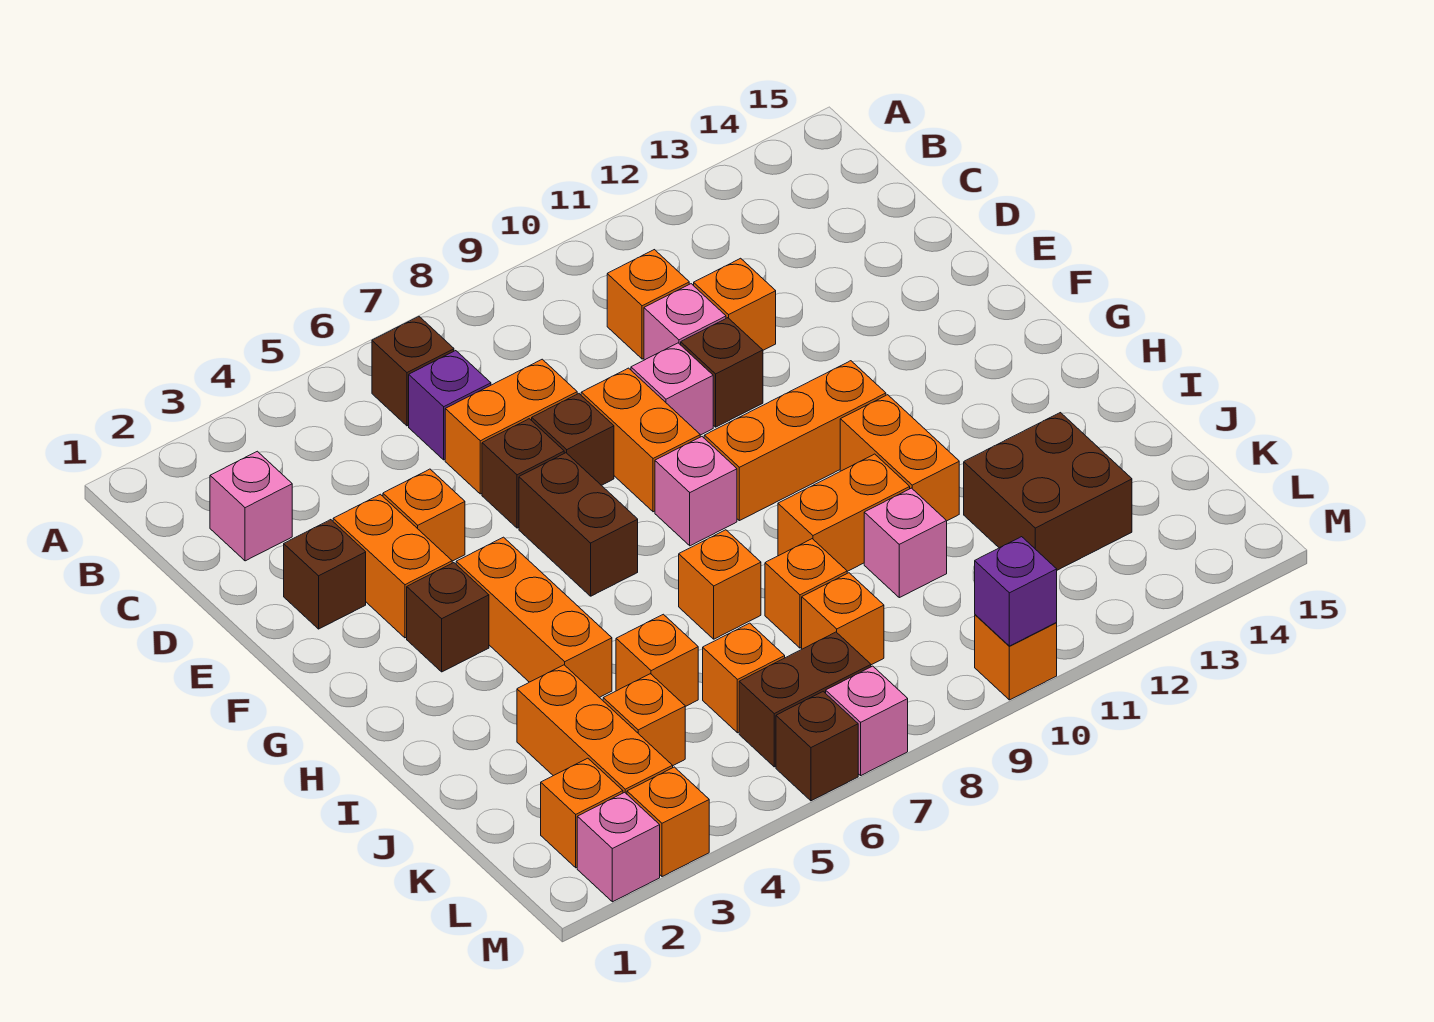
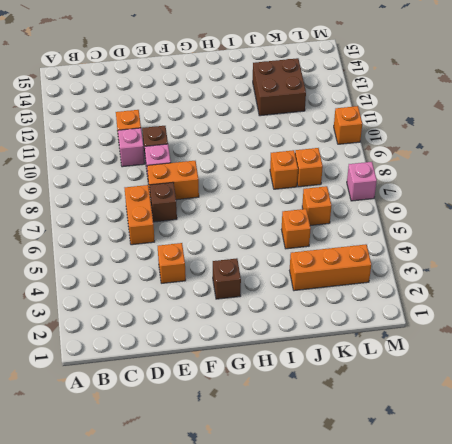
none -> brown 1x1 brick [372,317,454,426]
none -> pink 1x1 brick [210,451,292,561]
none -> purple 1x1 brick [409,351,491,460]
none -> orange 1x1 brick [607,250,689,359]

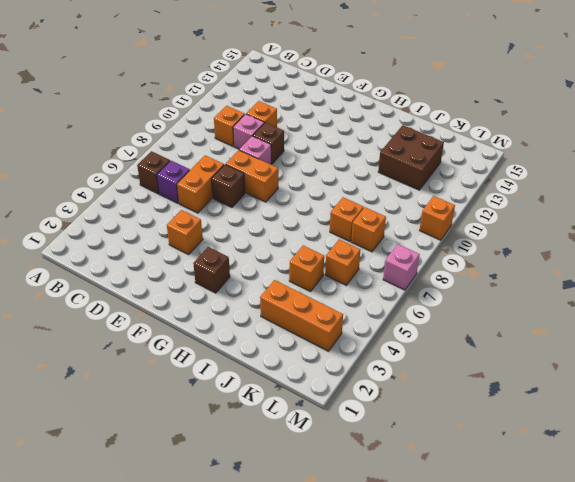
none -> pink 1x1 brick [210,451,292,561]
none -> brown 1x1 brick [284,520,366,629]
none -> orange 1x2 brick [333,494,452,638]
none -> brown 1x1 brick [482,419,564,528]

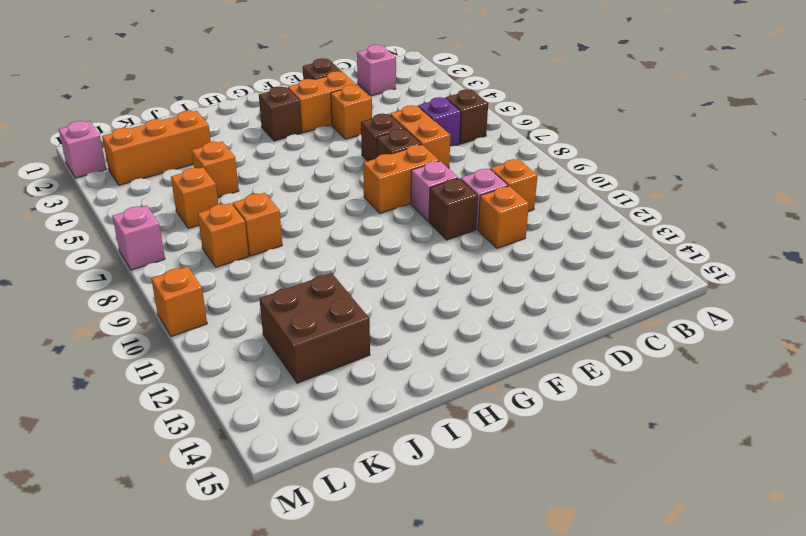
none -> brown 1x2 brick [519,453,638,596]
none -> orange 1x3 brick [456,537,612,698]
none -> pink 1x1 brick [655,437,737,546]
none -> orange 1x3 brick [704,361,886,521]

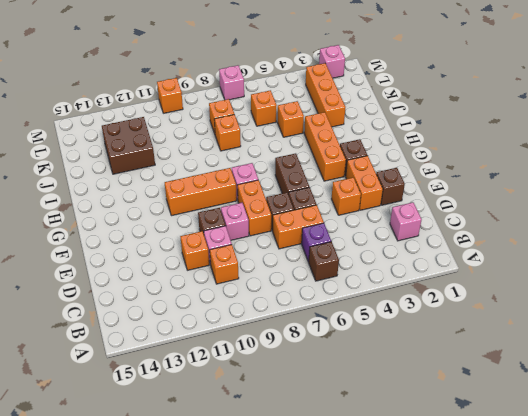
none -> orange 1x2 brick [840,395,959,521]
none -> orange 1x1 brick [679,530,761,639]
none -> orange 1x2 brick [778,454,910,571]
none -> pink 1x1 brick [864,488,947,598]

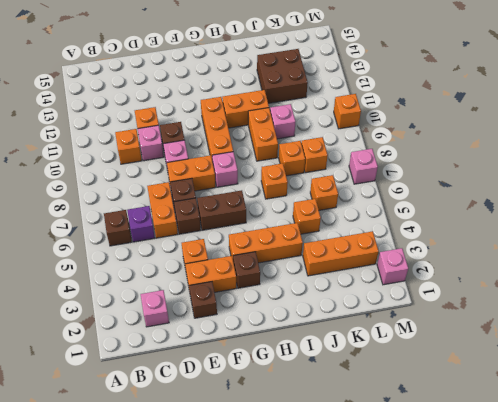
none -> orange 1x1 brick [603,674,685,765]
none -> orange 1x1 brick [541,758,623,868]
none -> brown 1x2 brick [739,632,871,767]
none -> orange 1x1 brick [627,767,709,877]

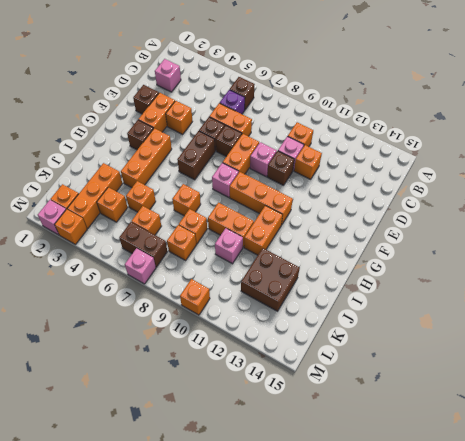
none -> brown 1x1 brick [776,692,858,801]
none -> purple 1x1 brick [975,537,1057,646]

